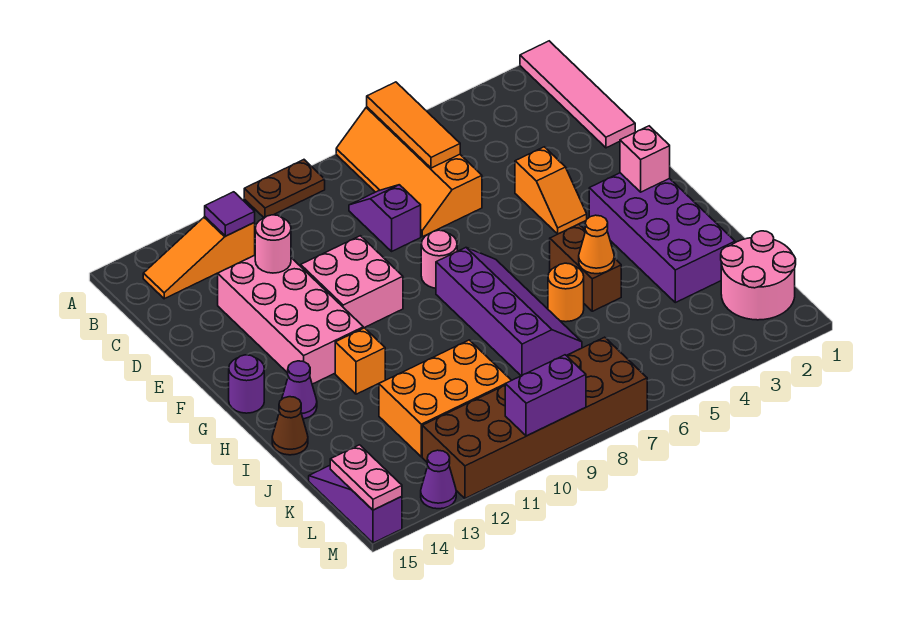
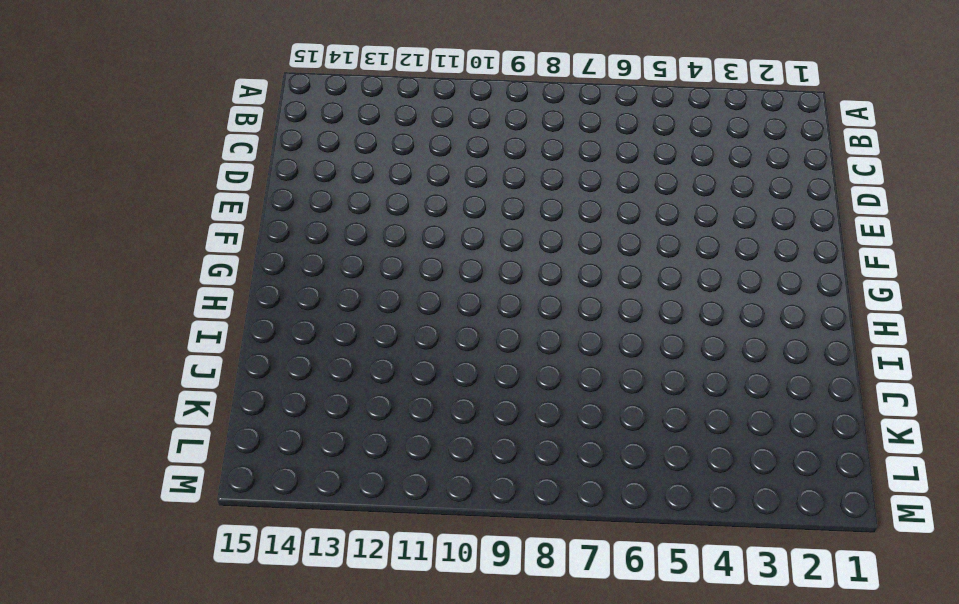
none -> pink 1x4 tile [520,41,635,148]
none -> orange 2x4 slope [336,107,482,237]
none -> brown 1x2 plate [244,160,325,218]

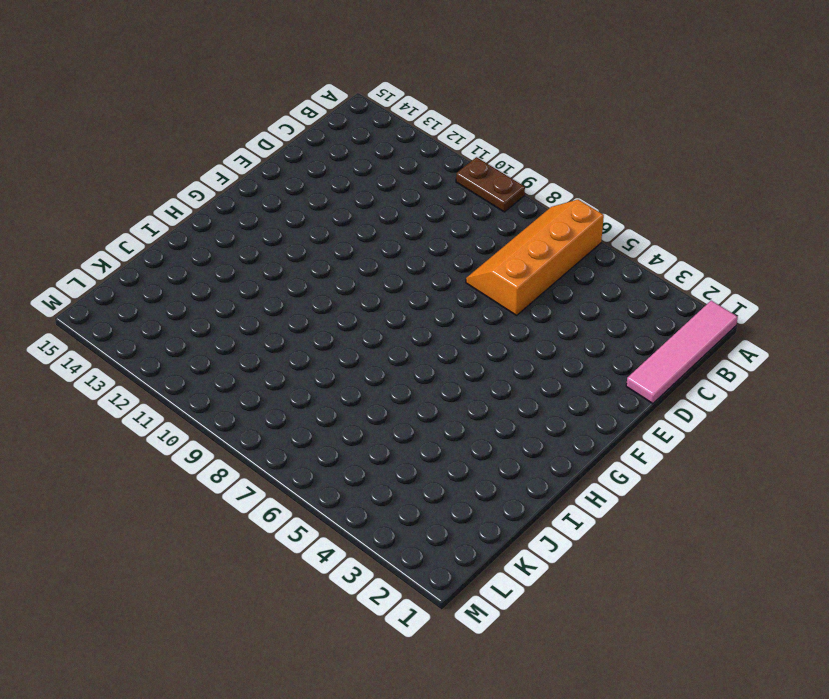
none -> orange 1x3 slope [143,217,255,299]
none -> purple 1x2 slope [349,185,421,251]
none -> pink 2x4 brick [218,255,363,384]

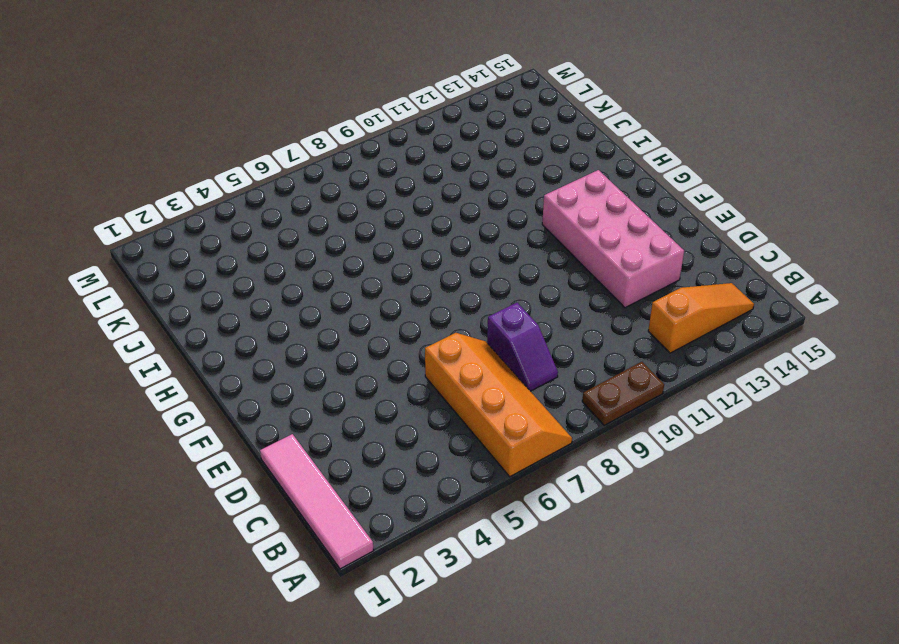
none -> orange 1x2 slope [515,147,587,234]
none -> pink 2x2 brick [301,236,403,328]
none -> pink 1x1 round brick [421,230,457,288]

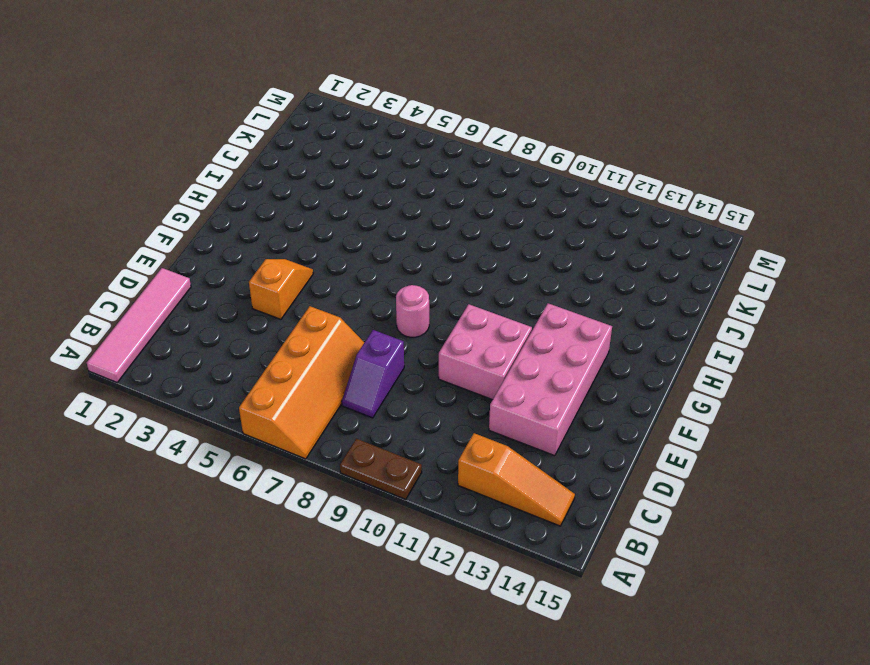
none -> purple 2x4 brick [589,173,735,303]
none -> purple 2x4 slope [436,248,582,376]
none -> purple 1x1 round brick [229,355,264,413]

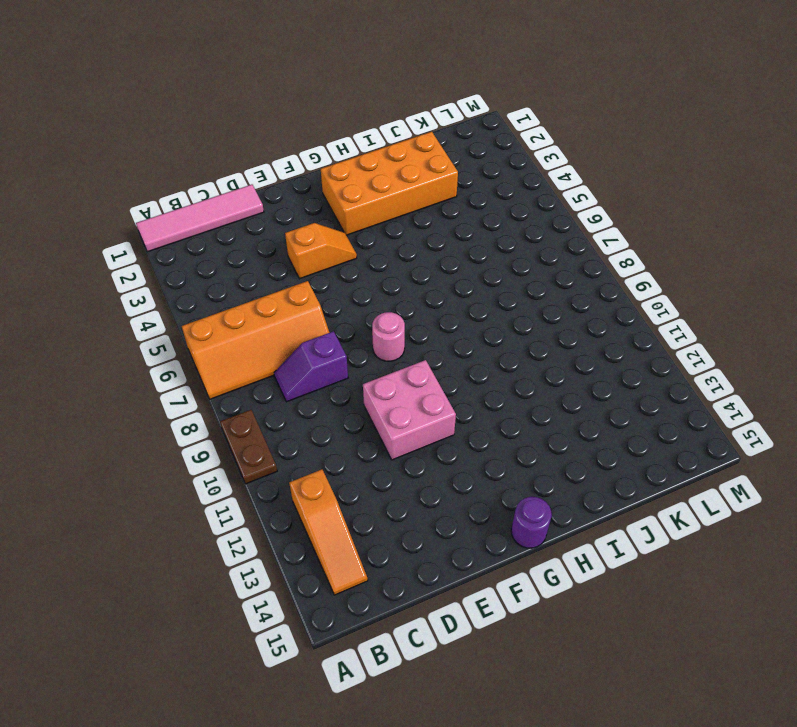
orange 2x4 brick [321,132,458,235] -> purple 2x4 brick [589,173,735,303]
none -> pink 2x4 brick [218,255,363,384]
none -> purple 2x4 slope [436,248,582,376]
none -> brown 1x2 brick [550,224,621,311]

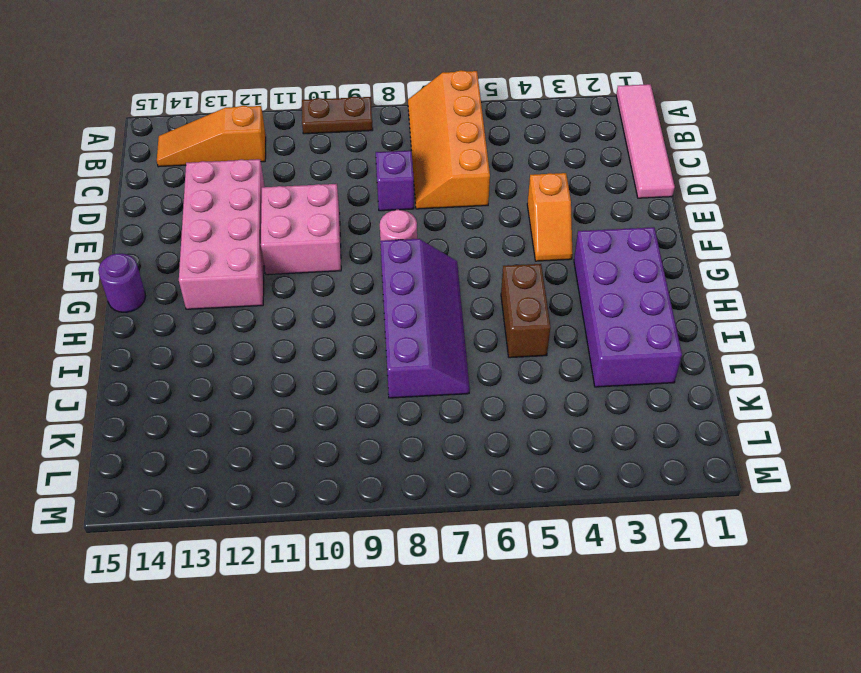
none -> orange 1x1 brick [335,328,385,394]
none -> purple 1x1 cone [282,361,317,419]
none -> orange 1x1 round brick [548,263,584,322]

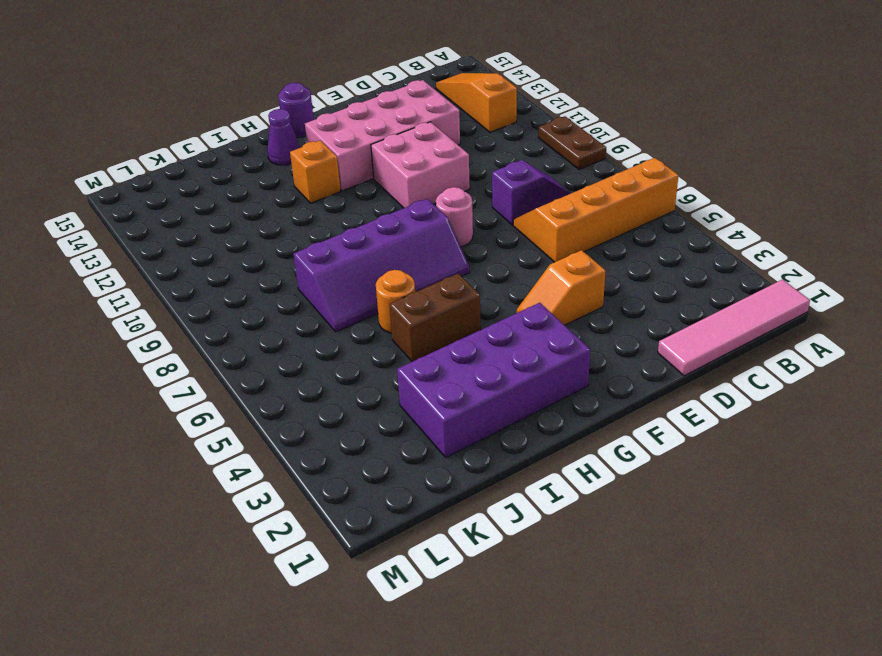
none -> brown 1x1 cone [272,397,308,455]
none -> orange 2x3 brick [379,340,511,457]
none -> pink 2x2 round brick [721,231,796,320]

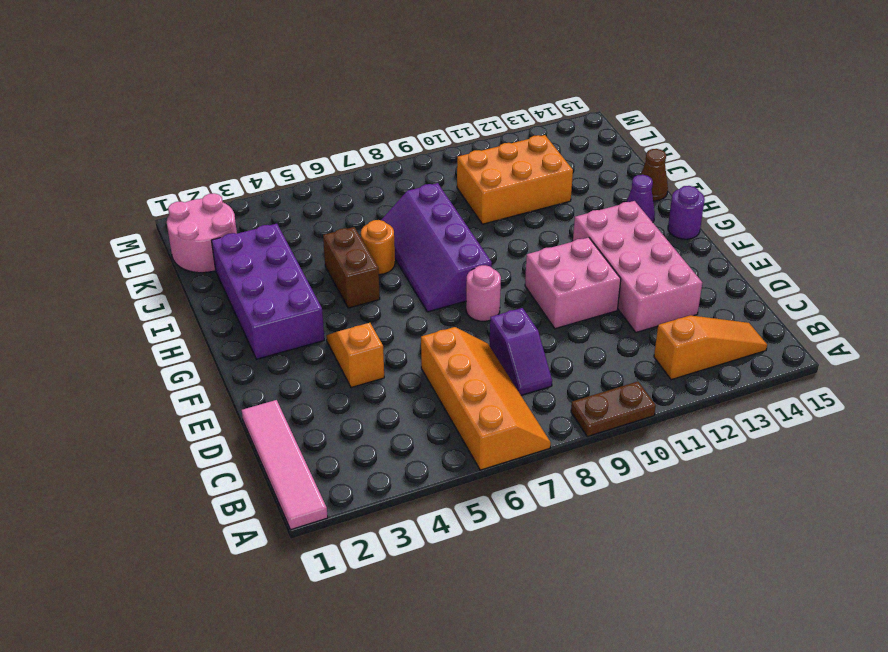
none -> orange 1x1 brick [335,328,385,394]
none -> purple 1x3 slope [309,466,402,543]
none -> brown 2x6 brick [422,337,647,498]

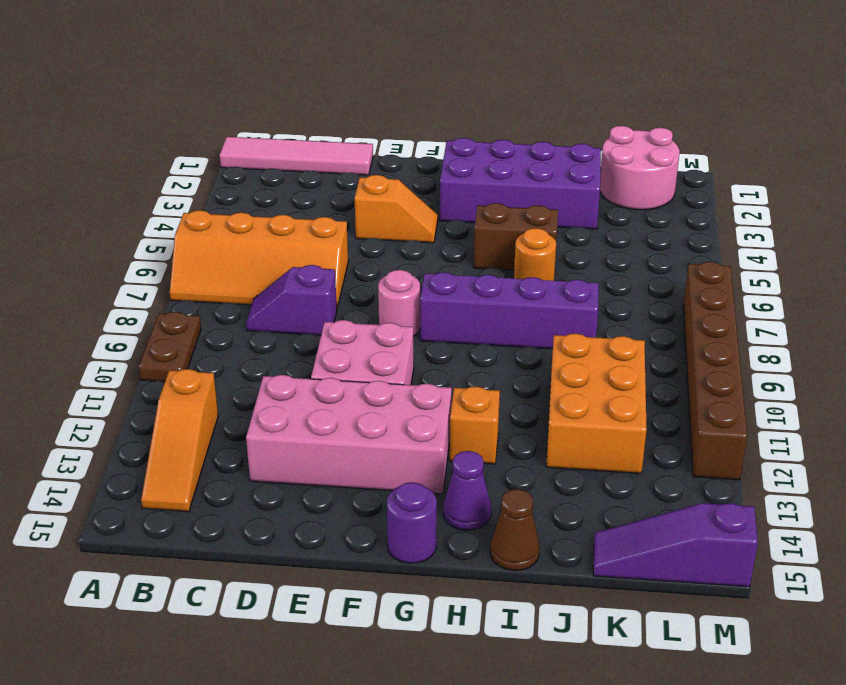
brown 1x6 brick [683,262,747,480] -> brown 2x6 brick [422,337,647,498]
none -> purple 1x1 cone [421,450,456,509]
none -> orange 1x3 tile [367,82,460,168]
none -> purple 1x1 tile [205,192,255,236]

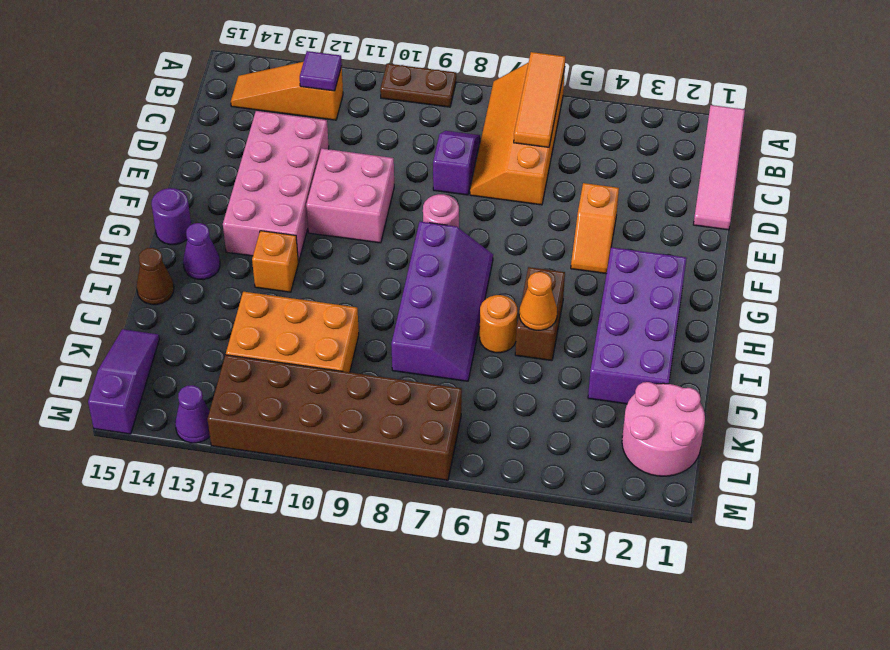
none -> pink 1x1 round brick [255,215,291,273]
none -> pink 1x1 brick [620,126,670,192]
none -> pink 1x2 plate [330,445,402,510]

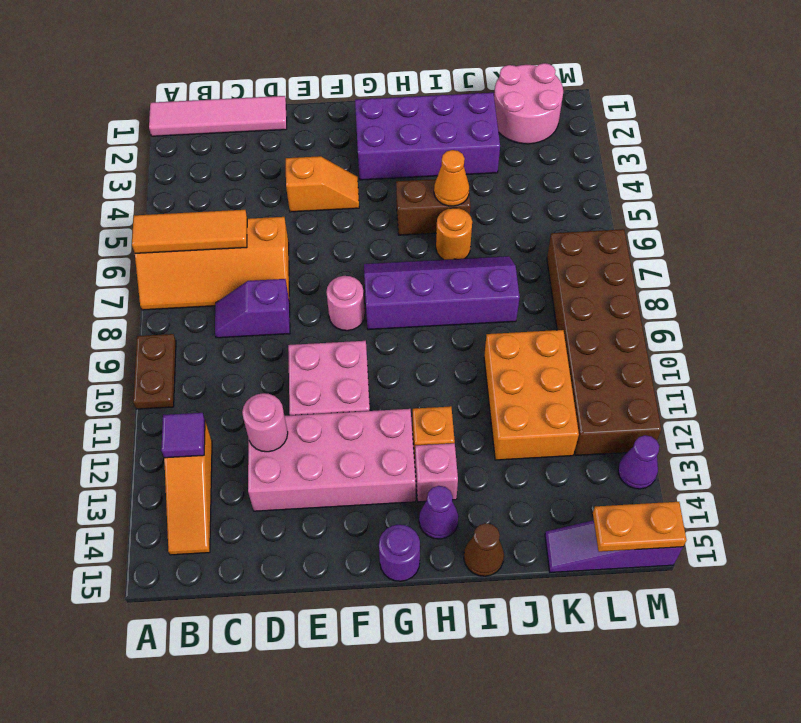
pink 1x1 brick [415,443,458,502] -> pink 1x1 brick moved to [620,126,670,192]
orange 1x2 plate [593,502,686,552] -> pink 1x2 plate [330,445,402,510]
none -> purple 1x2 brick [505,355,586,436]

